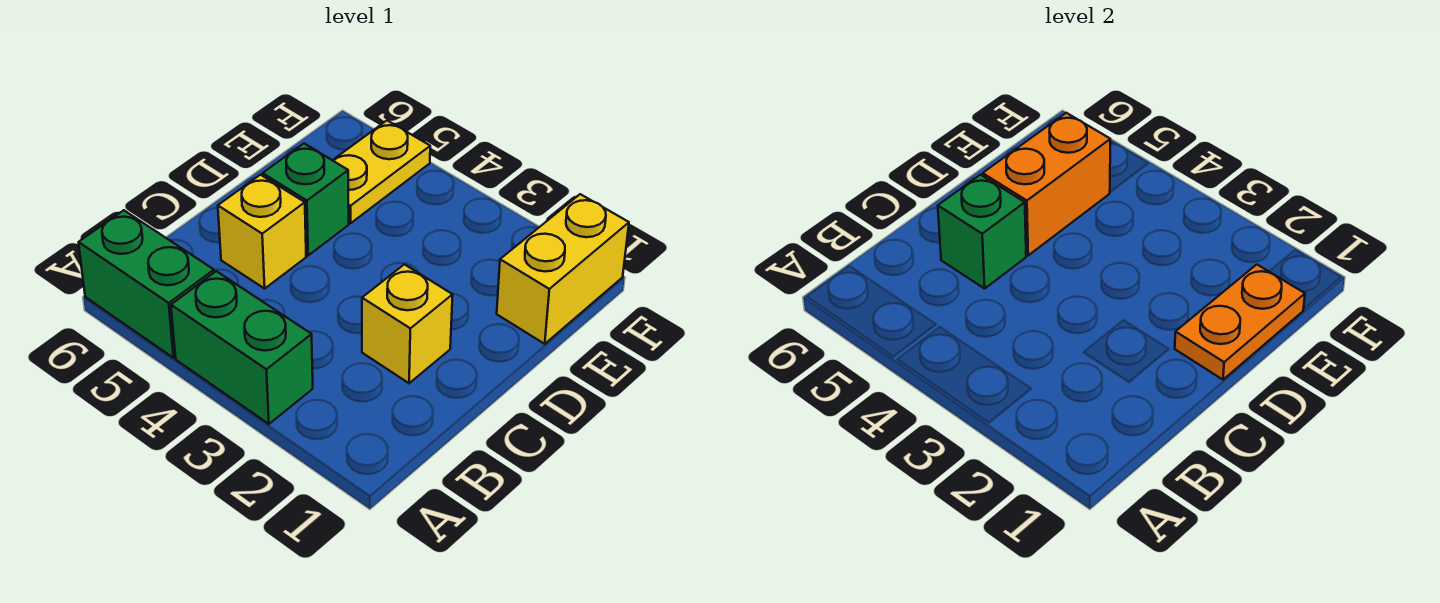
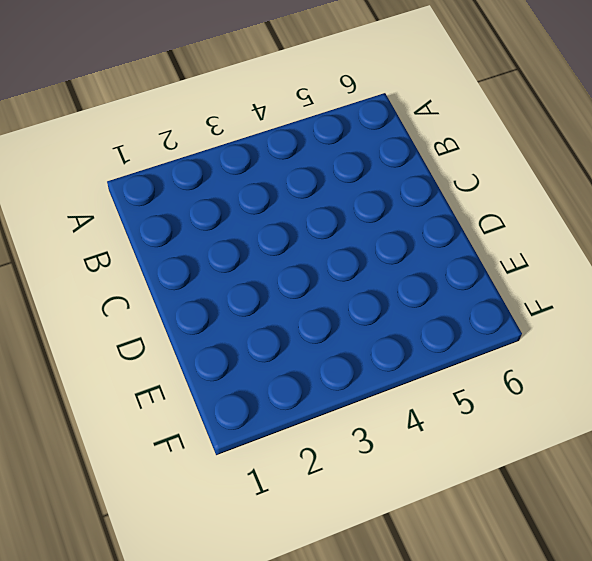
none -> green 1x2 brick [171,271,313,424]
none -> green 1x2 brick [79,210,214,358]

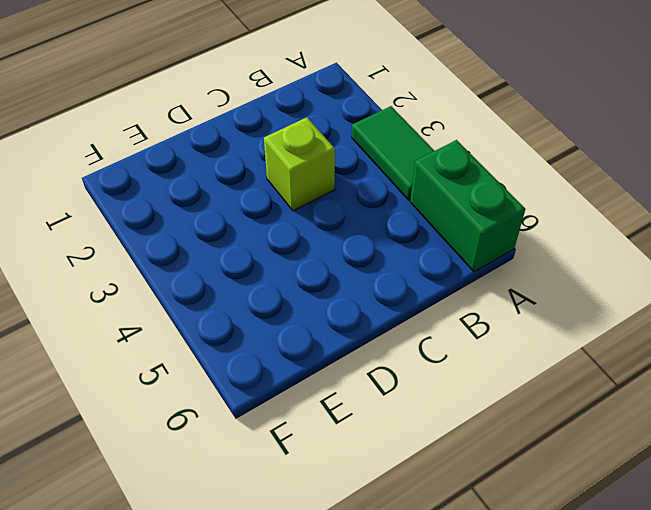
green 1x2 tile [352,106,434,200] -> green 1x2 brick [171,271,313,424]
lime 1x1 brick [264,117,335,211] -> none
none -> yellow 1x1 brick [362,264,453,383]
none -> yellow 1x1 brick [218,175,306,289]

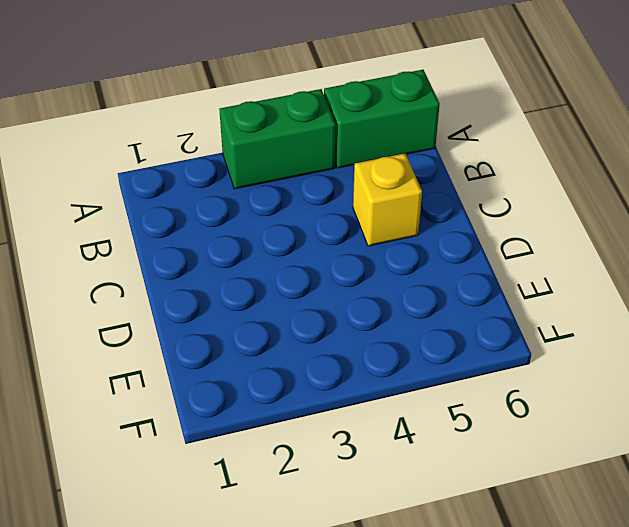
none -> yellow 1x1 brick [362,264,453,383]
none -> green 1x1 brick [263,143,349,255]

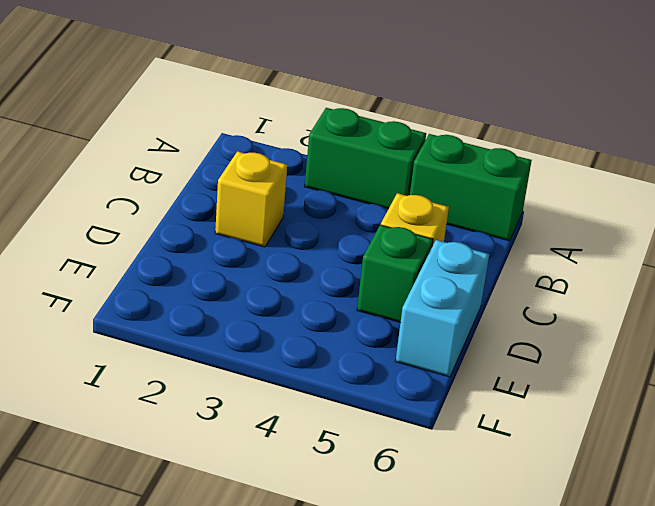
cyan 1x2 brick [396,240,489,377] -> none
none -> yellow 1x2 brick [497,194,629,344]
none -> yellow 1x2 plate [333,121,430,223]

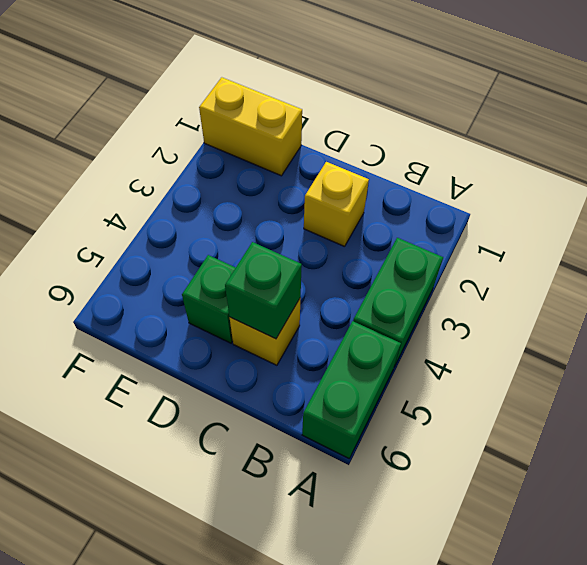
none -> yellow 1x2 plate [333,121,430,223]
none -> orange 1x2 plate [1175,265,1305,380]

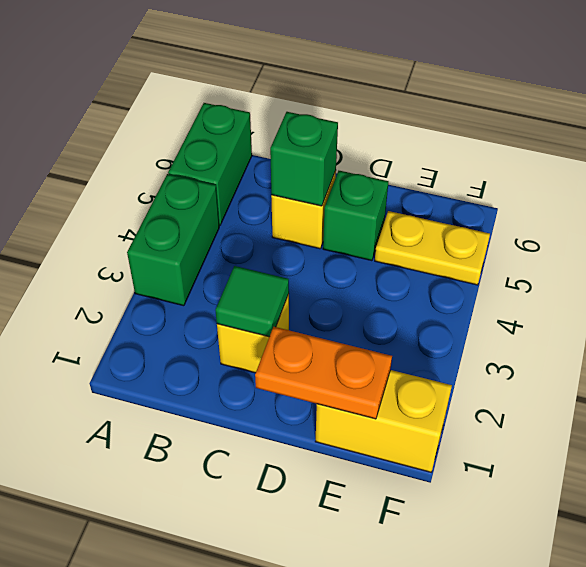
green 1x1 tile [215,266,289,337] -> none
none -> orange 1x2 brick [983,113,1110,255]

